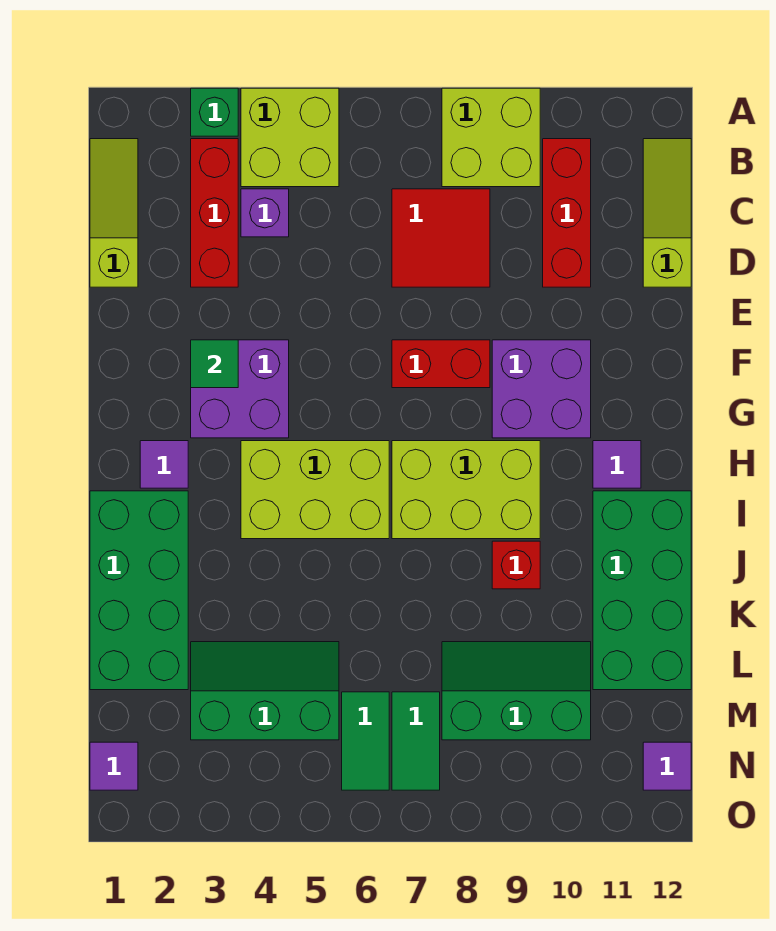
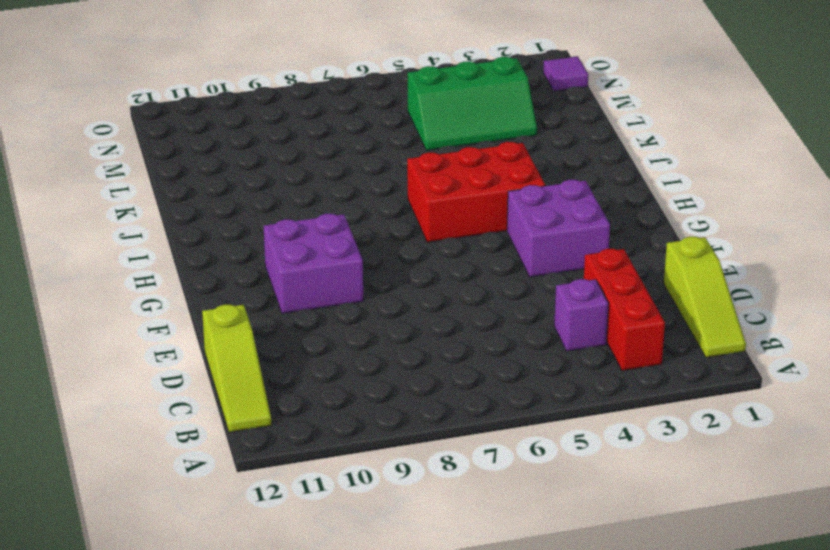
red 2x3 brick [407,142,545,242] -> lime 2x3 brick [241,441,389,539]
none -> green 1x1 brick [191,88,238,136]
none -> lime 2x2 brick [241,88,339,187]
none -> lime 2x2 brick [442,88,540,187]

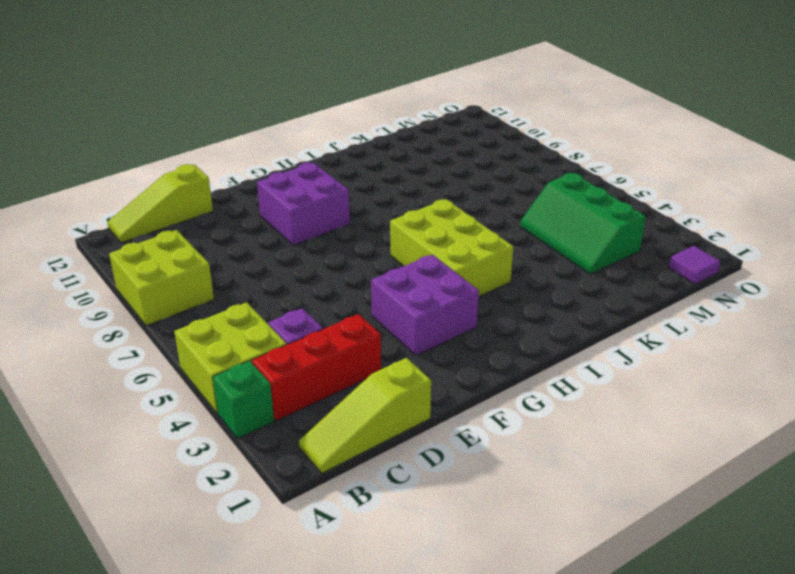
none -> red 1x3 brick [543,139,591,287]
none -> red 2x2 tile [392,189,490,287]
none -> red 1x2 brick [392,340,490,388]

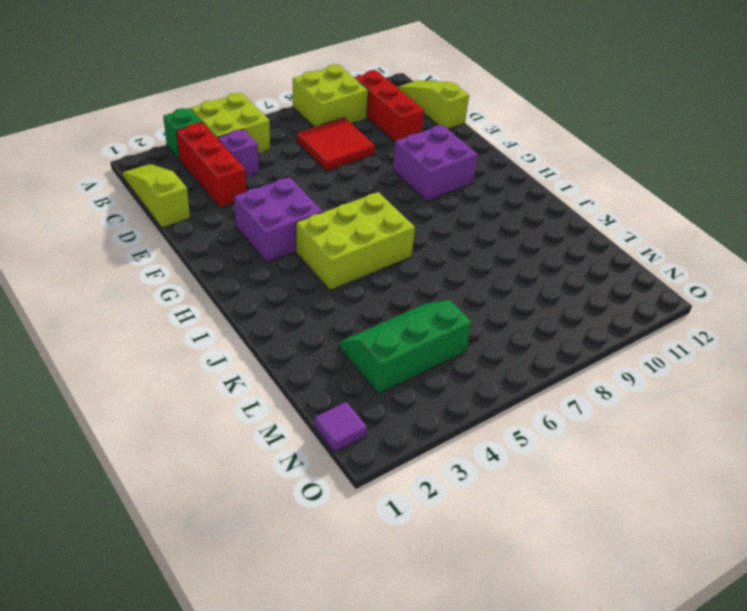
none -> red 1x2 brick [392,340,490,388]
none -> purple 1x1 tile [140,441,188,488]
none -> lime 2x3 brick [392,441,540,539]

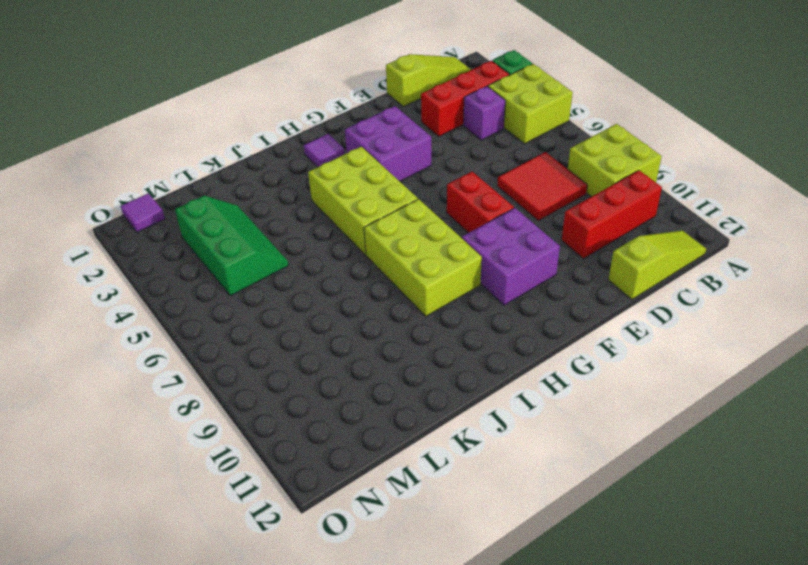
none -> purple 1x1 tile [593,441,641,488]
none -> green 2x4 brick [90,491,188,690]
none -> green 2x4 brick [593,491,691,690]

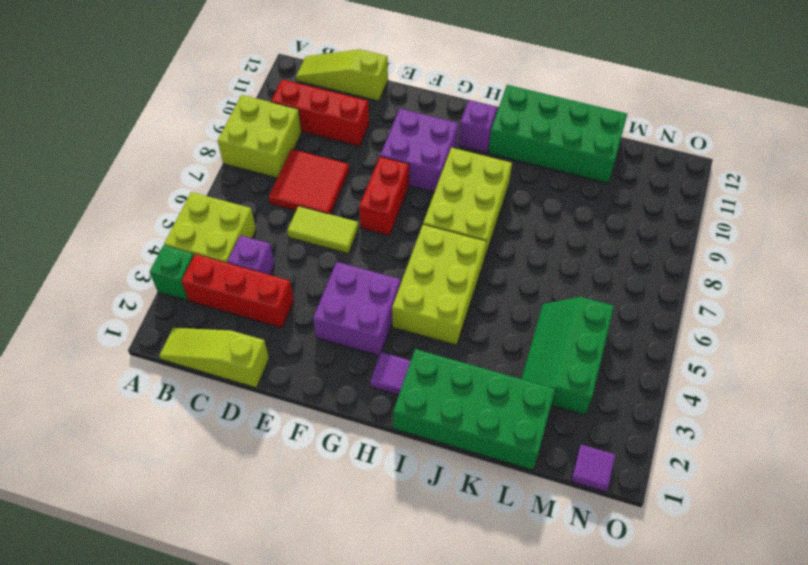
lime 1x2 tile [287,206,359,254] -> none
purple 1x1 brick [459,100,497,153] -> purple 1x1 tile [593,441,641,488]
none -> red 1x1 brick [492,541,540,589]
none -> green 2x3 slope [442,642,591,740]
none -> green 1x2 tile [342,692,389,790]

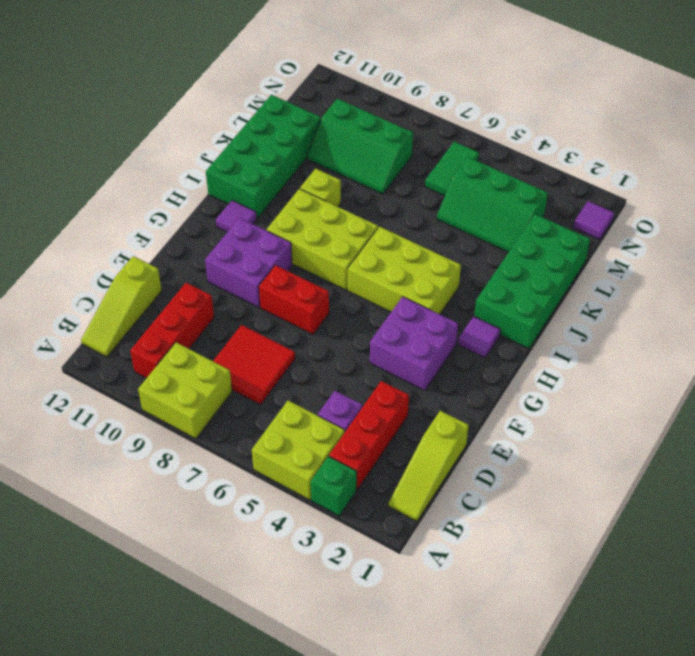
lime 1x1 brick [300,169,341,207] -> red 1x1 brick [492,541,540,589]
none -> green 1x2 tile [392,692,440,790]
none -> purple 1x1 tile [643,742,691,790]
none -> green 1x1 tile [191,340,238,388]

